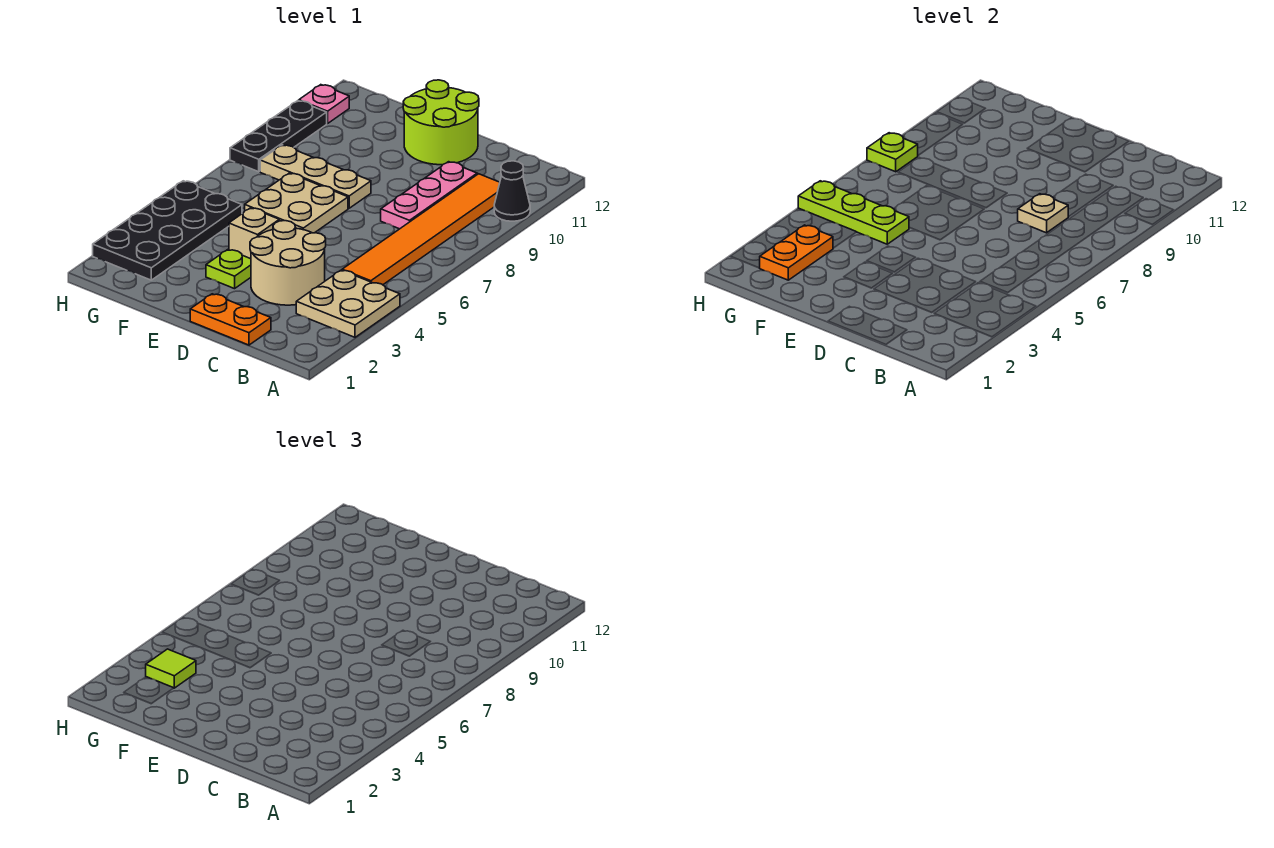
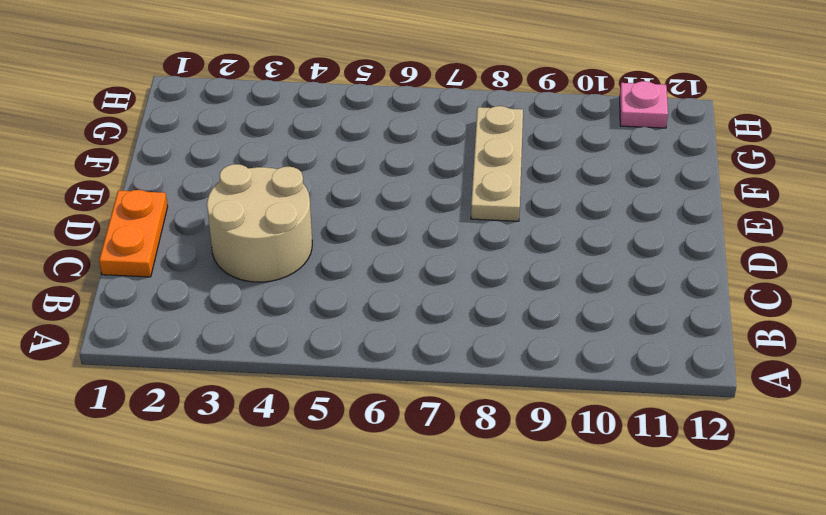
none -> tan 2x2 plate [296,270,400,337]
none -> black 1x1 cone [494,161,530,221]
none -> orange 1x6 tile [342,174,500,285]

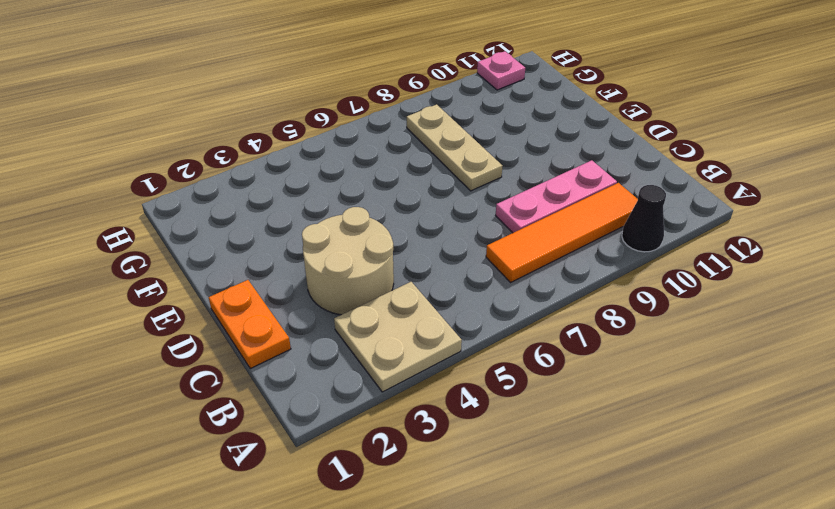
orange 1x4 tile [486,183,638,282] -> orange 1x6 tile [342,174,500,285]
none -> lime 2x2 round brick [403,80,479,165]
none -> lime 1x1 plate [206,250,251,289]
none -> tan 1x1 brick [229,208,279,259]

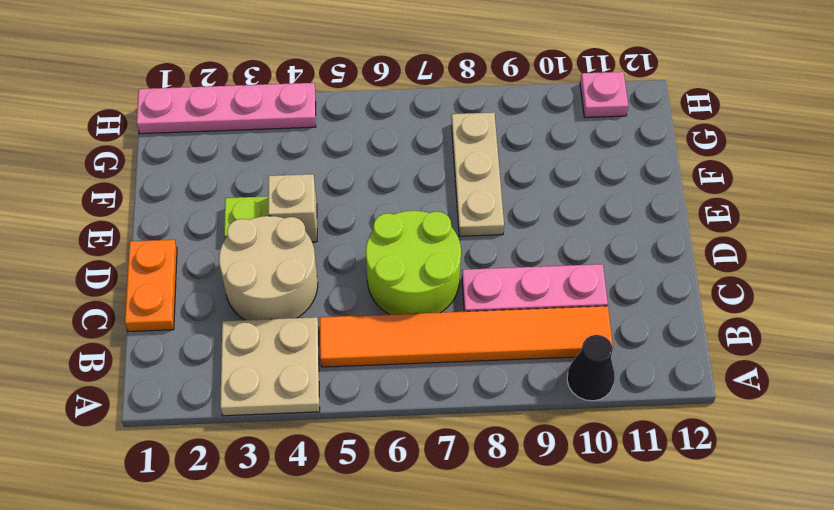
lime 2x2 round brick [366,211,461,314] -> lime 2x2 round brick moved to [403,80,479,165]
pink 1x4 plate [137,83,316,134] -> black 2x4 plate [93,181,242,280]
none -> tan 2x2 plate [245,173,348,233]
none -> black 1x3 plate [230,101,327,172]
none -> tan 1x1 plate [1018,194,1068,233]

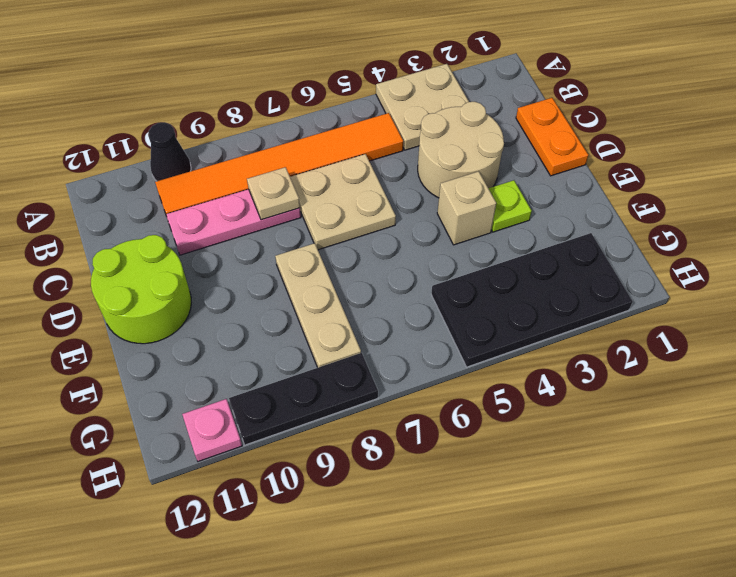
tan 2x2 plate [290,154,396,250] -> tan 2x2 plate moved to [245,173,348,233]
none -> lime 1x3 plate [798,181,909,244]
none -> orange 1x2 plate [760,225,833,280]
none -> lime 1x1 plate [867,133,918,172]

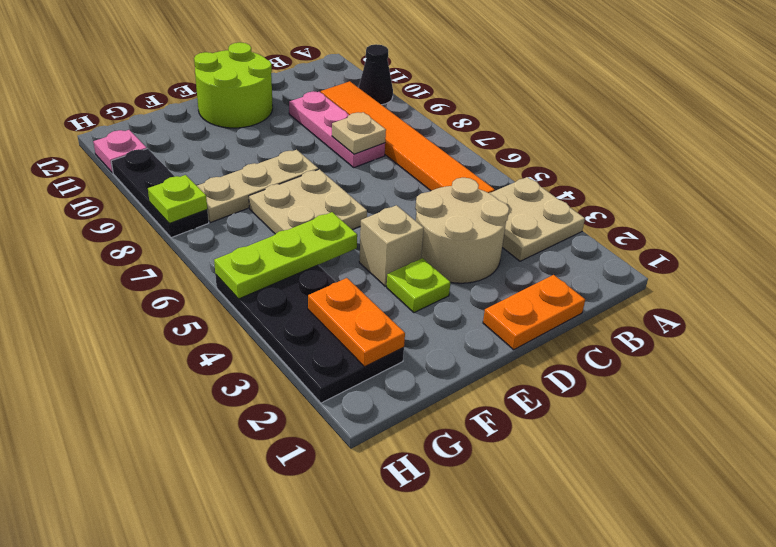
none -> lime 1x1 tile [146,649,196,688]

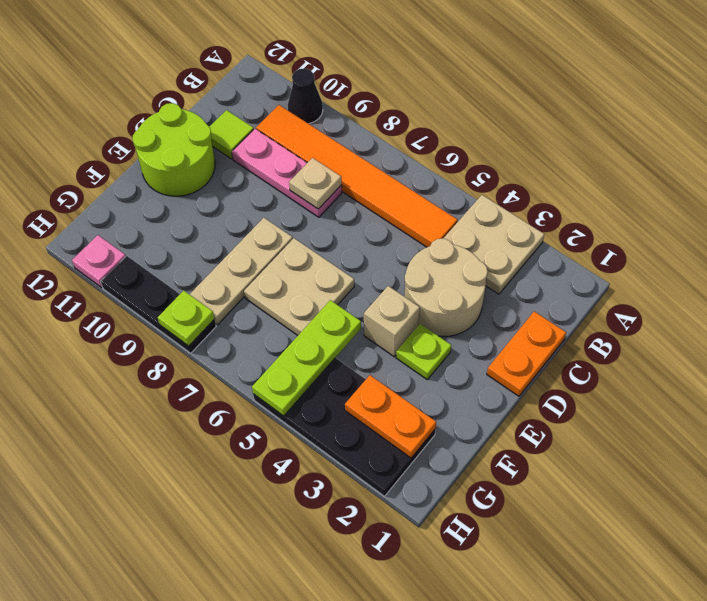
lime 1x1 tile [209,110,254,159] -> lime 1x1 tile moved to [146,649,196,688]

